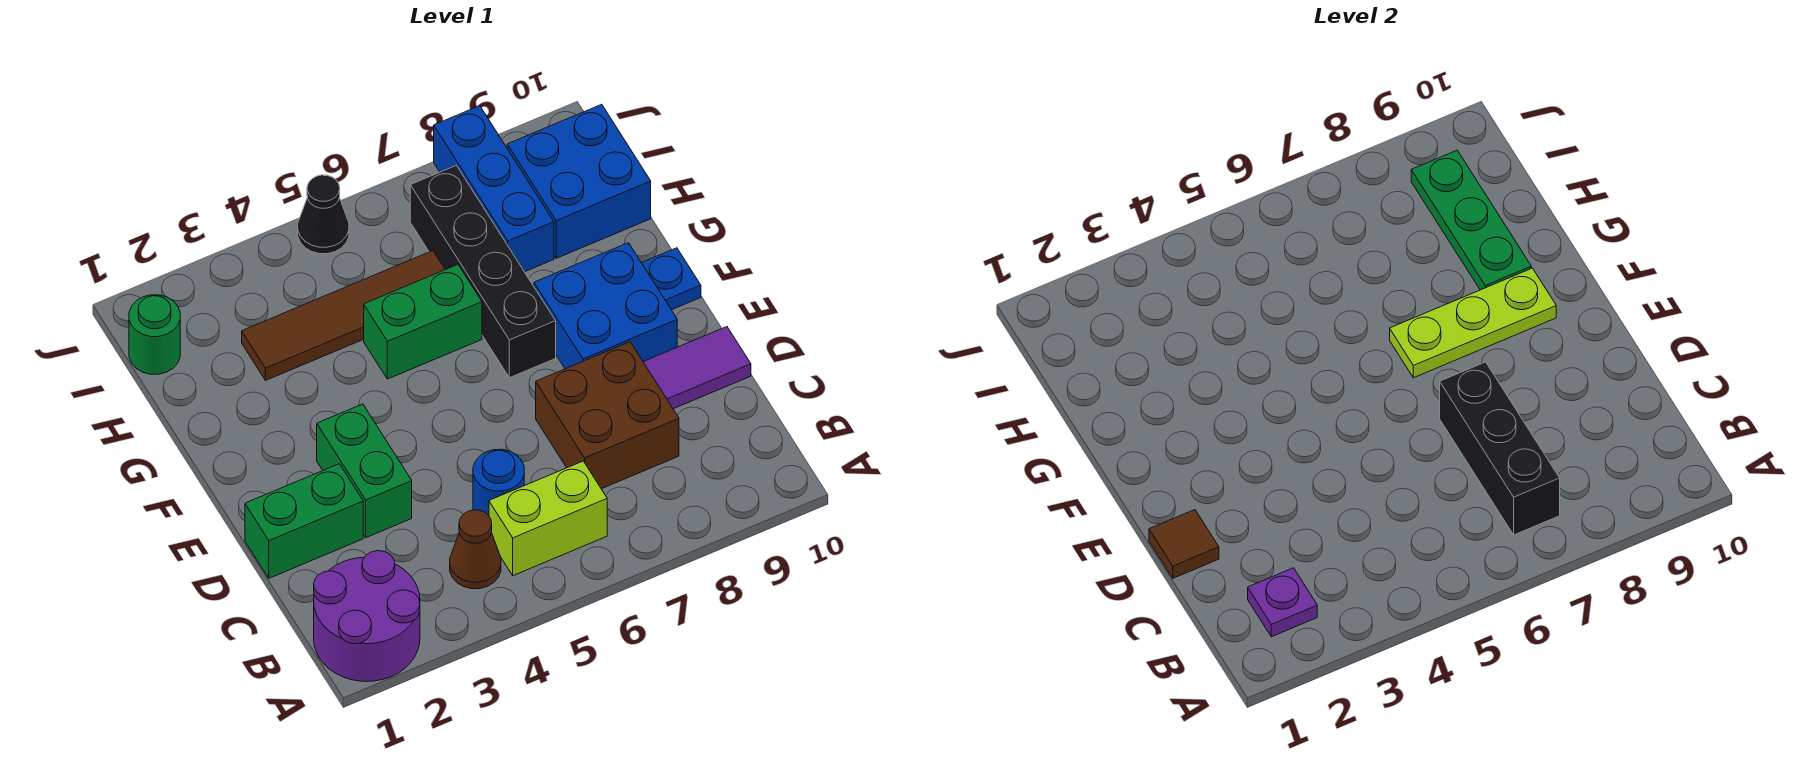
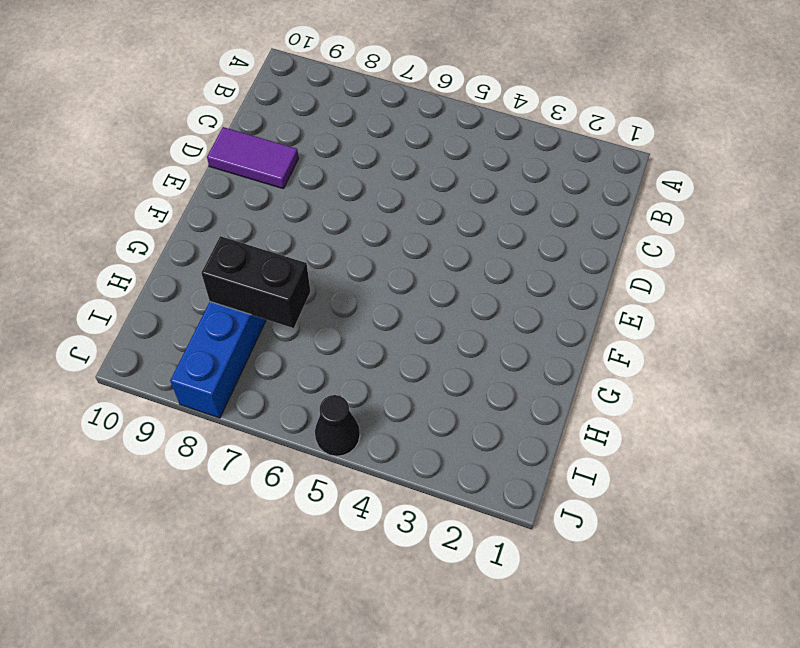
black 1x2 brick [201,236,310,328] -> none
none -> purple 2x2 round brick [314,551,420,682]
none -> brown 1x1 cone [450,510,501,589]
none -> lime 1x2 brick [489,461,607,576]

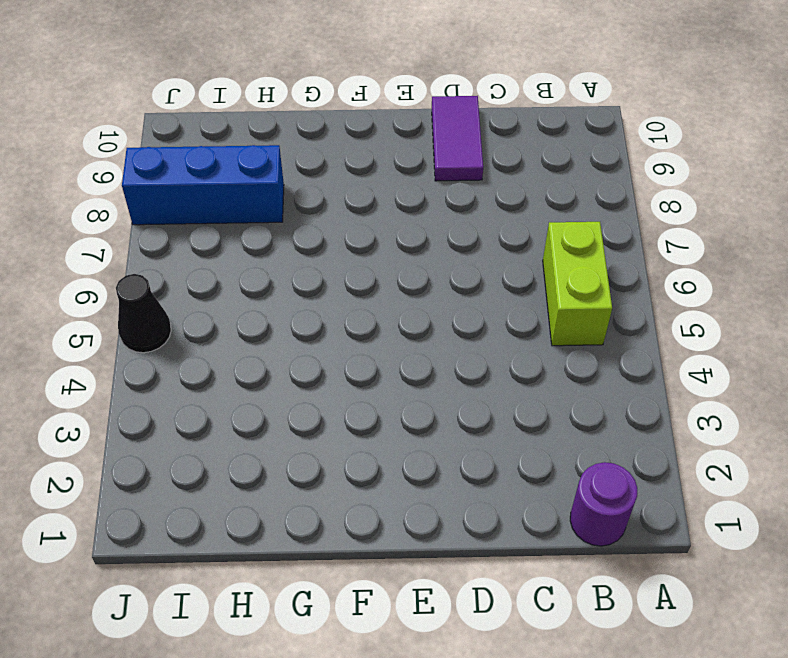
purple 1x1 round brick [570,462,637,546] -> purple 2x2 round brick [314,551,420,682]
none -> brown 1x1 cone [450,510,501,589]
none -> blue 1x1 round brick [473,449,524,515]
none -> brown 2x2 brick [536,342,679,489]

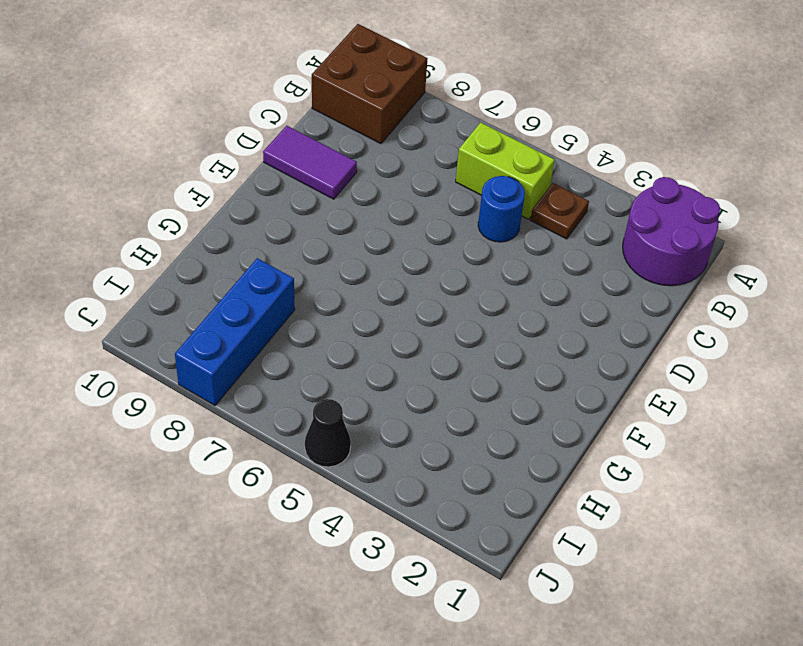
brown 2x2 brick [312,24,428,144] -> brown 2x2 brick moved to [536,342,679,489]
brown 1x1 plate [531,183,589,239] -> brown 1x1 cone [450,510,501,589]
none -> green 1x2 brick [245,464,363,578]
none -> green 1x2 brick [317,404,412,538]
none -> blue 2x2 brick [534,243,677,369]

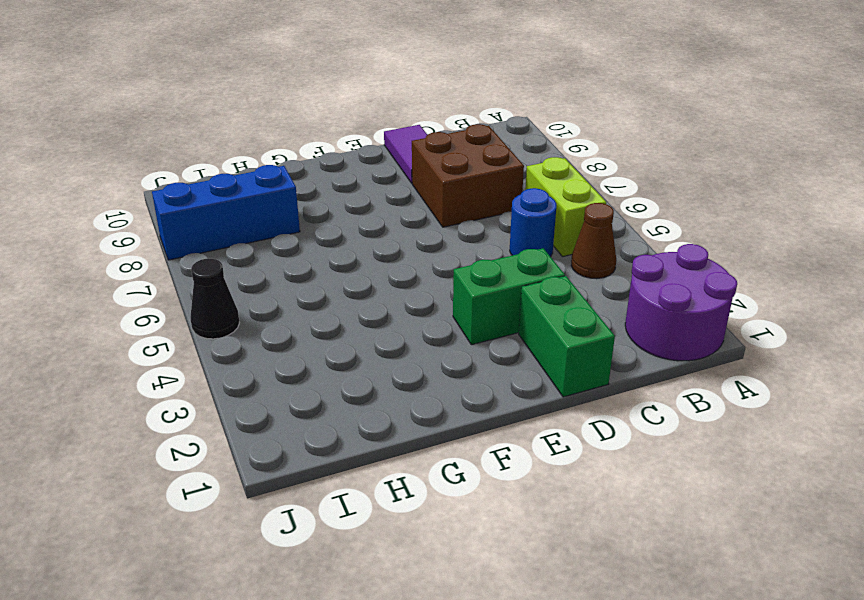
none -> blue 2x2 brick [534,243,677,369]
none -> black 1x4 brick [410,165,556,378]
none -> blue 1x1 plate [642,248,701,310]

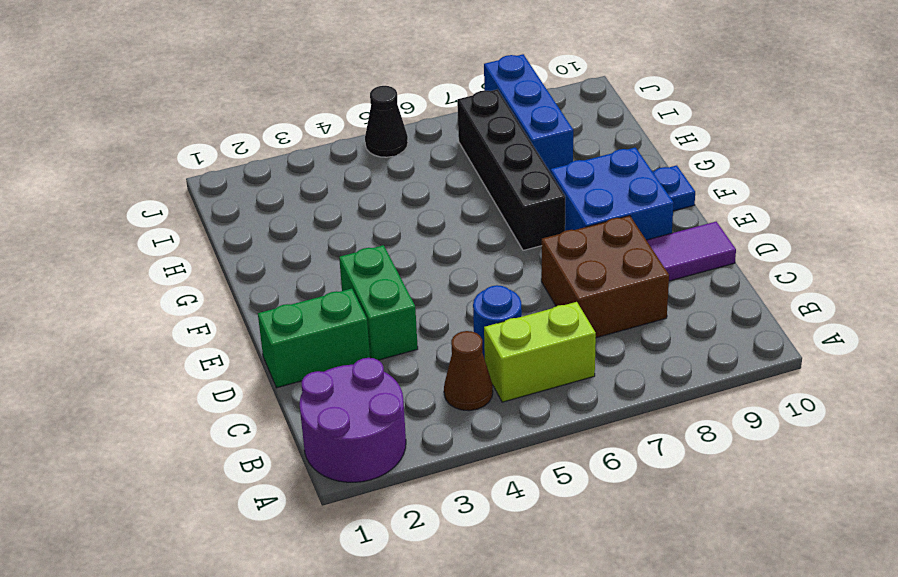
none -> green 1x2 brick [364,265,482,379]
none -> brown 1x4 tile [242,251,445,380]
none -> blue 2x2 brick [507,104,651,258]

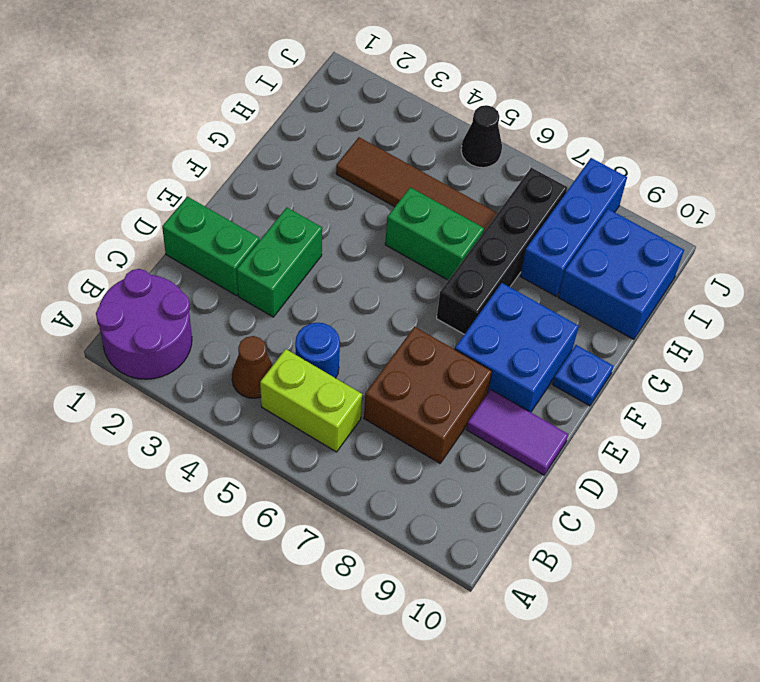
none -> green 1x1 round brick [129,295,180,374]
none -> purple 1x1 plate [1248,568,1317,637]
none -> black 1x3 brick [1440,362,1560,535]

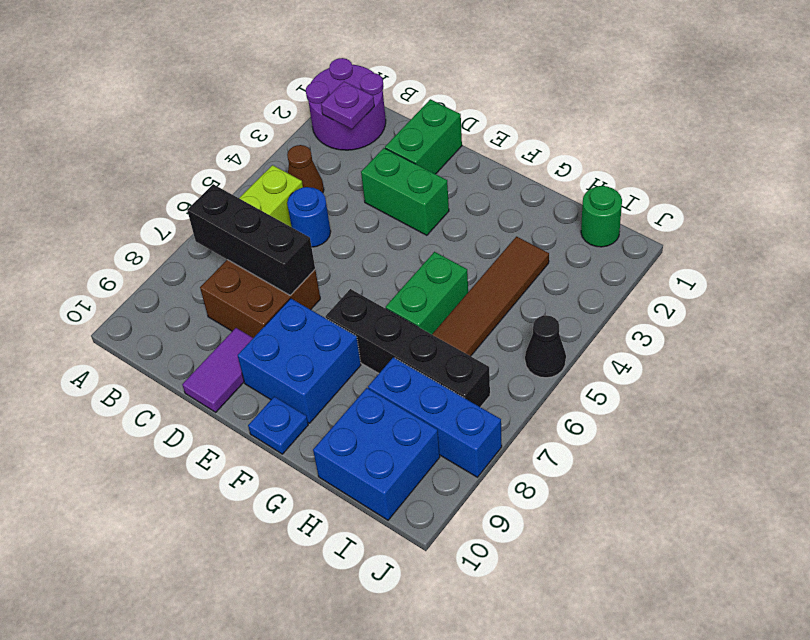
none -> brown 1x1 tile [1149,510,1219,578]
none -> lime 1x3 plate [1390,268,1556,378]
none -> green 1x3 plate [1411,150,1531,290]

